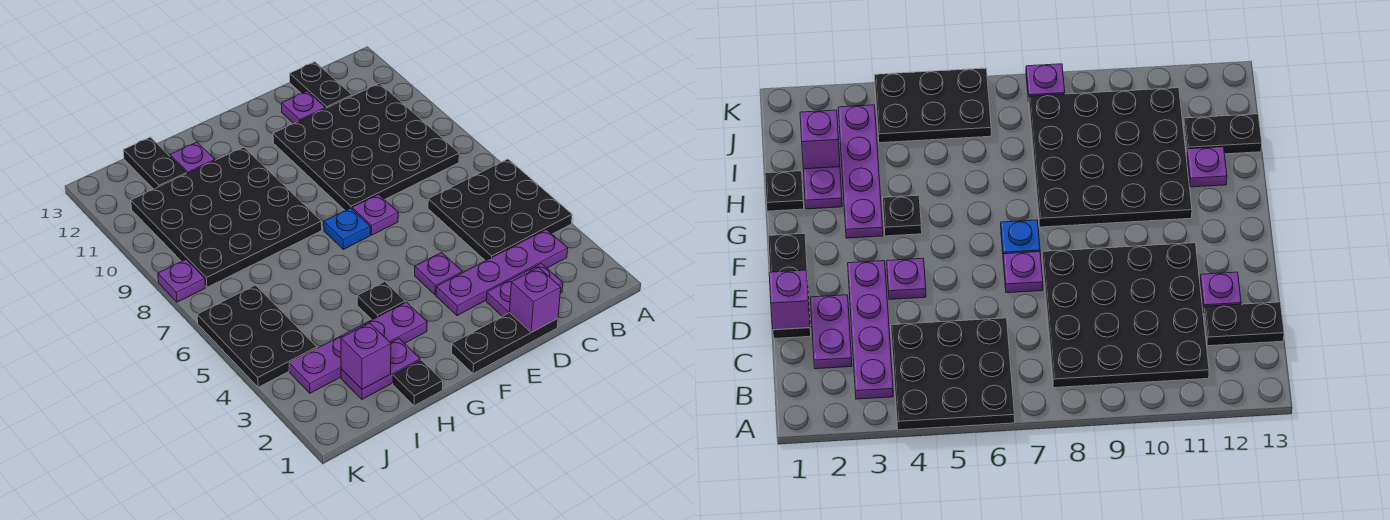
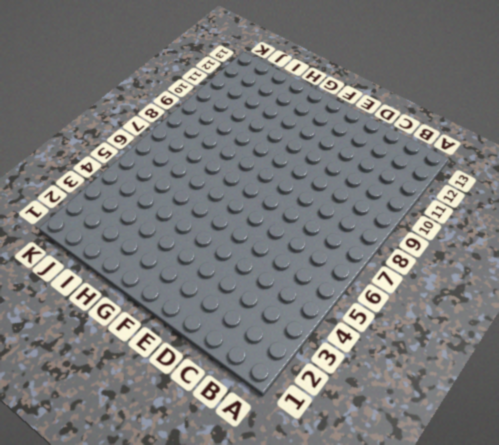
none -> black 3x3 plate [428,159,572,261]
none -> purple 1x4 plate [436,229,568,316]
none -> black 4x4 plate [273,83,459,211]

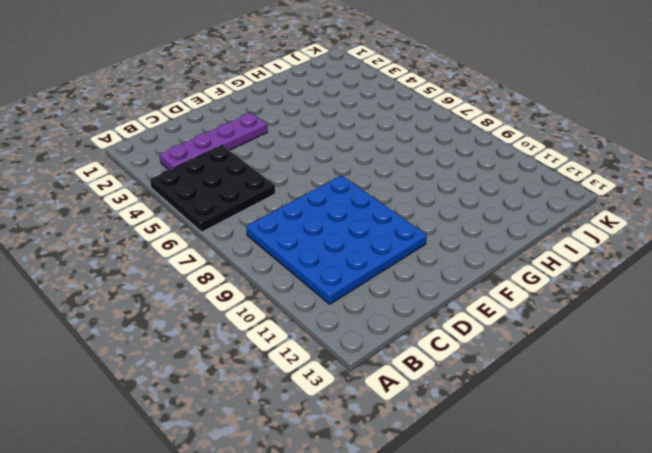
blue 4x4 plate [246,175,427,304] -> black 4x4 plate [273,83,459,211]
none -> purple 1x2 plate [486,263,563,316]
none -> black 1x2 plate [290,62,352,109]
none -> black 1x3 plate [452,313,558,374]

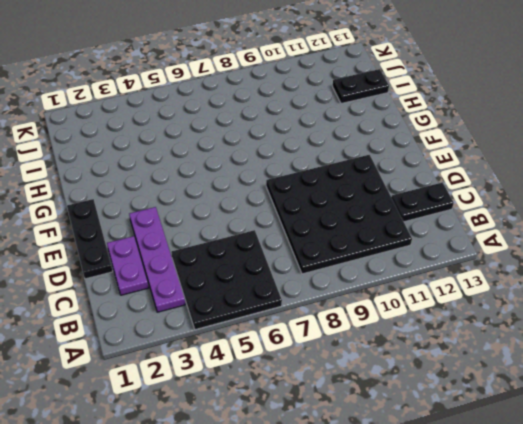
none -> purple 1x1 plate [281,91,325,124]
none -> purple 1x1 plate [415,252,462,295]
none -> purple 1x1 plate [352,194,398,235]

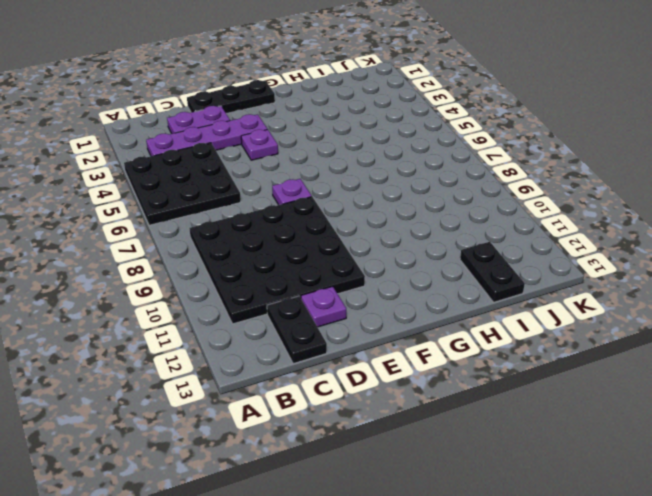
none -> blue 1x1 plate [324,208,370,249]
none -> purple 1x4 plate [289,302,427,393]
none -> black 1x1 plate [357,282,405,320]

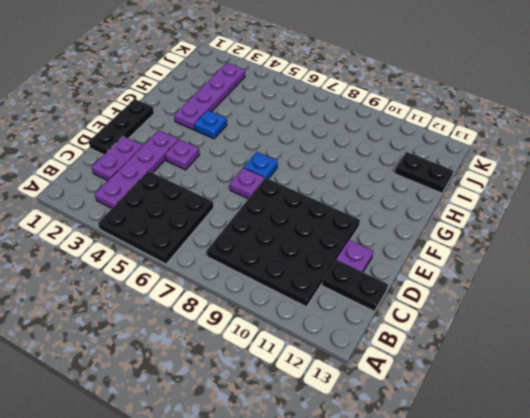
blue 1x1 plate [194,110,227,139] -> black 1x1 plate [357,282,405,320]
none -> black 4x4 plate [131,147,322,287]
none -> black 1x1 plate [393,360,443,406]
none -> purple 1x2 plate [341,339,420,399]

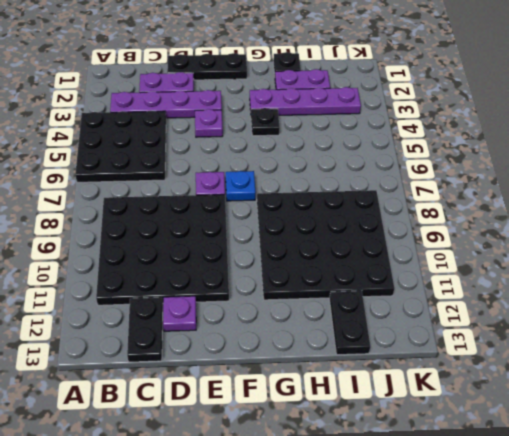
none -> purple 1x1 plate [170,142,215,174]
none -> black 2x3 plate [197,285,317,387]
none -> purple 1x1 plate [158,259,205,302]

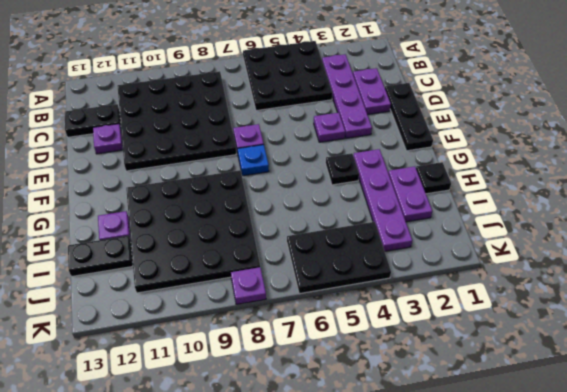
none -> purple 1x1 brick [509,268,561,332]
none -> purple 1x1 brick [341,323,391,389]

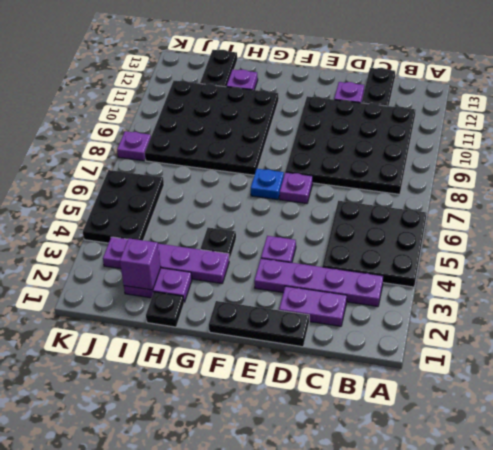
none -> purple 1x1 brick [509,268,561,332]

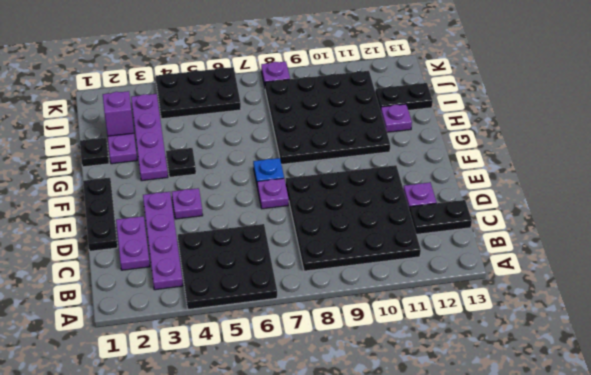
none -> purple 1x1 brick [509,268,561,332]

